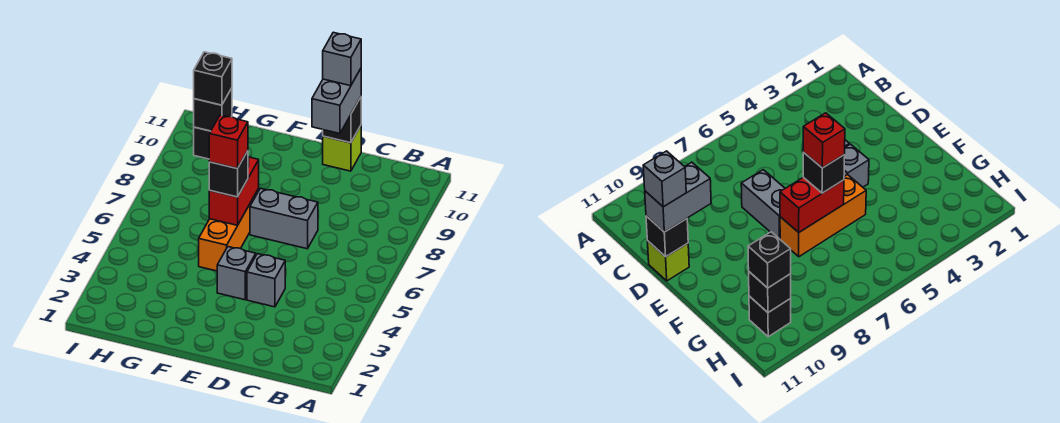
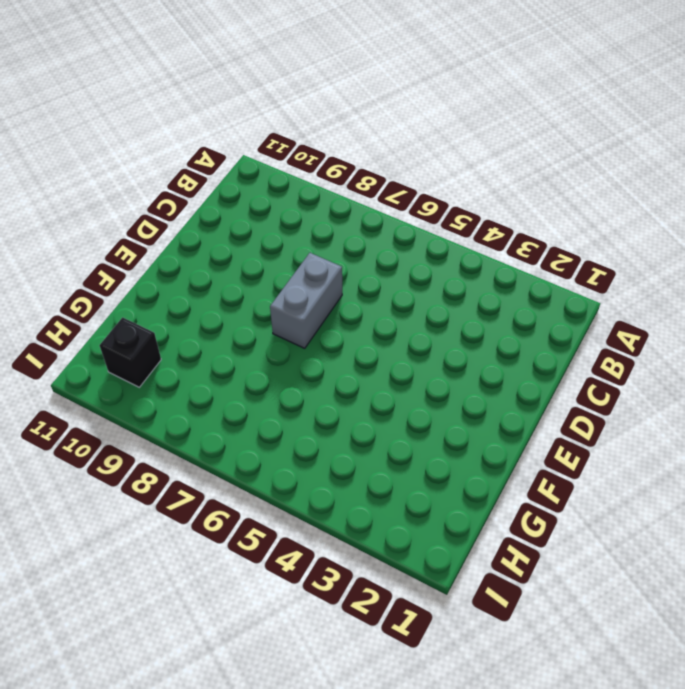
none -> grey 1x1 brick [247,254,285,307]
none -> lime 1x1 brick [323,126,361,171]
none -> grey 1x1 brick [217,247,256,300]

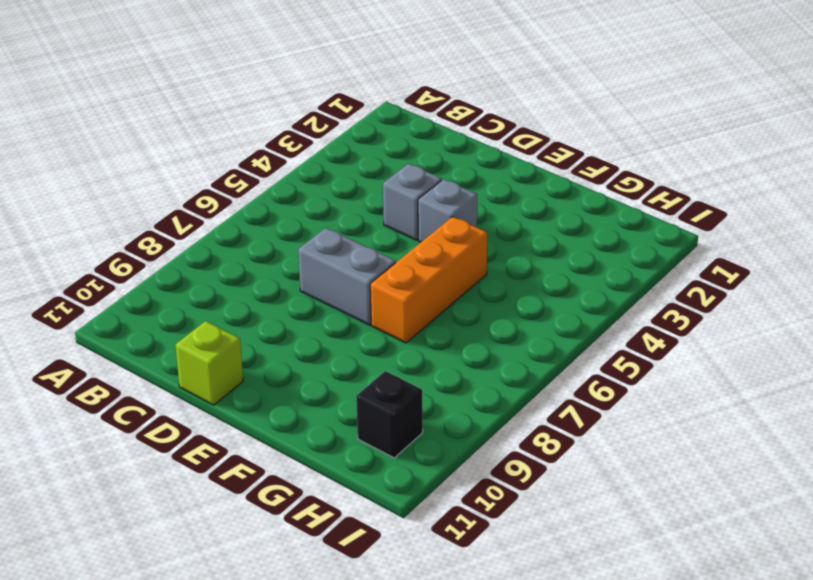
none -> black 1x1 brick [323,97,361,143]
none -> red 1x2 brick [209,157,259,225]
none -> black 1x1 brick [194,88,232,131]

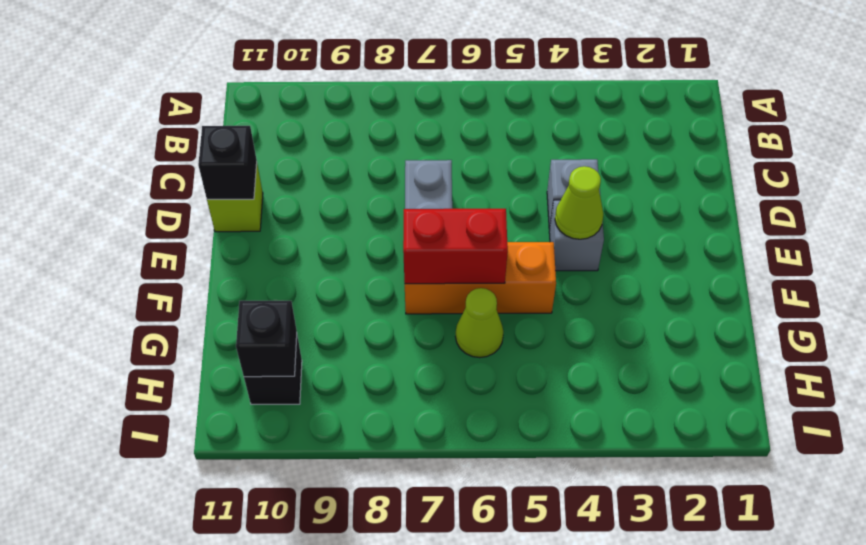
lime 1x1 cone [555,166,603,239] -> none
lime 1x1 cone [456,288,503,358] -> none
none -> grey 1x2 brick [312,69,361,134]
none -> black 1x1 brick [209,151,248,197]
none -> black 1x1 brick [194,52,232,105]

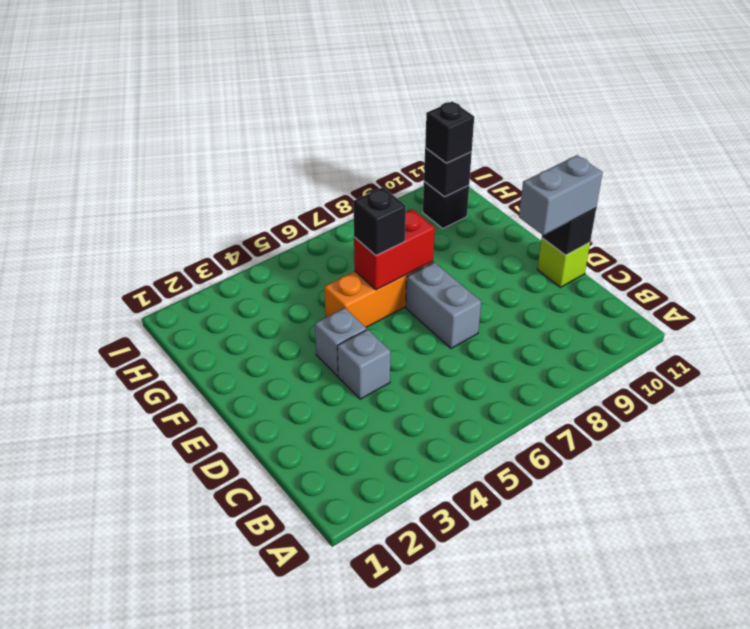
none -> grey 1x1 brick [323,32,361,86]
none -> red 1x1 brick [209,115,248,169]

